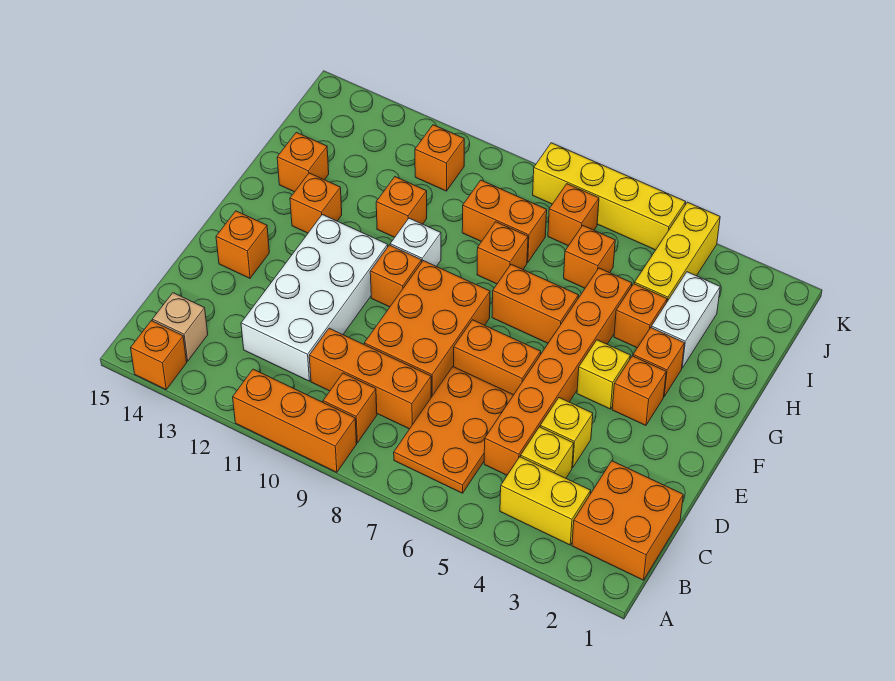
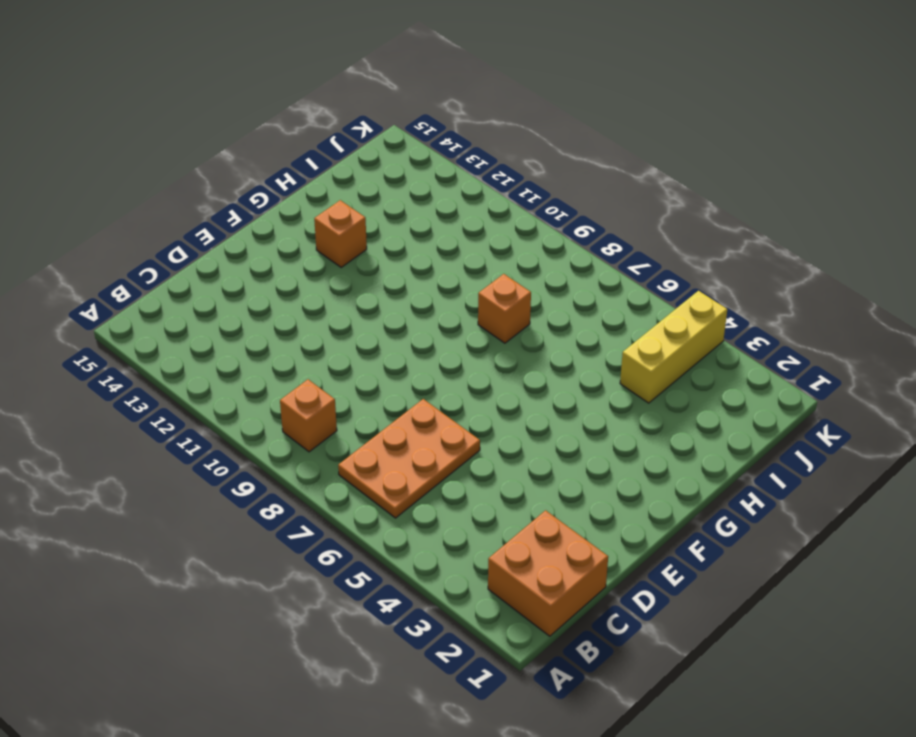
none -> orange 1x3 brick [233,369,357,472]
none -> orange 1x1 brick [131,321,187,389]
none -> yellow 1x2 brick [500,457,591,545]
none -> tan 1x1 brick [152,293,208,361]

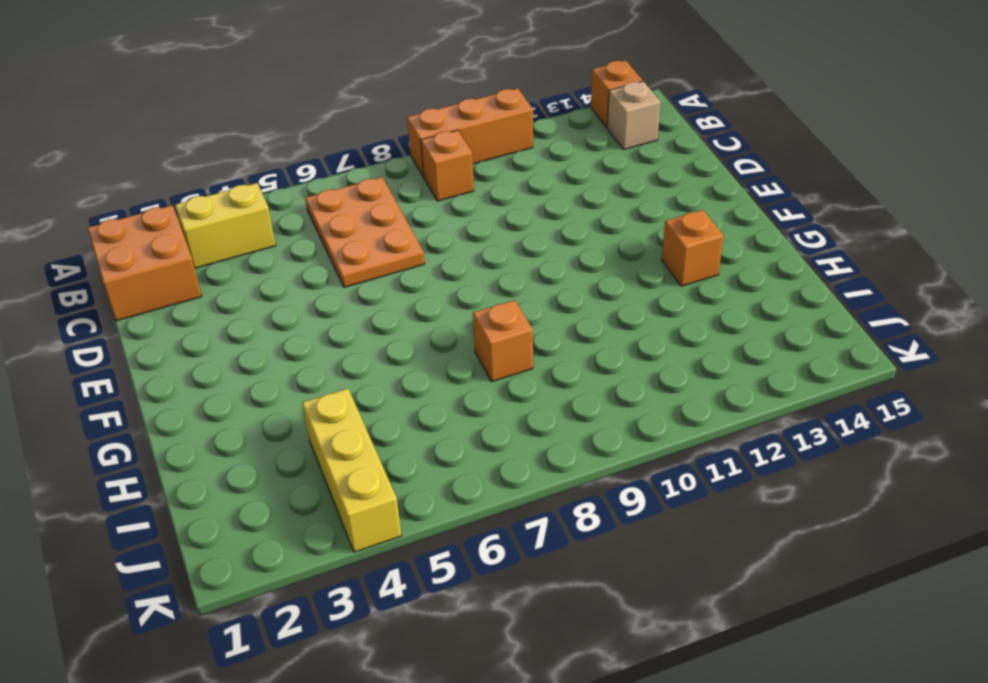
none -> yellow 1x1 brick [521,427,574,478]
none -> orange 1x6 brick [484,268,632,475]
none -> orange 1x3 brick [309,328,431,429]
none -> white 2x4 brick [241,215,388,381]

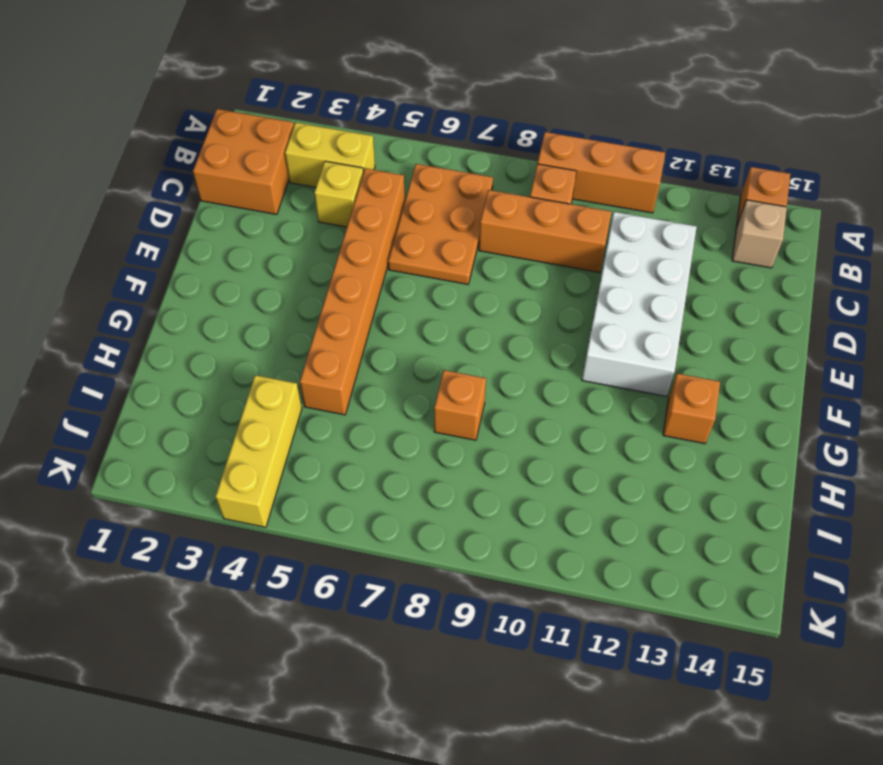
none -> yellow 1x1 brick [540,398,593,468]
none -> orange 2x3 brick [364,261,490,397]
none -> orange 1x2 brick [454,320,541,395]
none -> orange 1x1 brick [216,211,269,278]

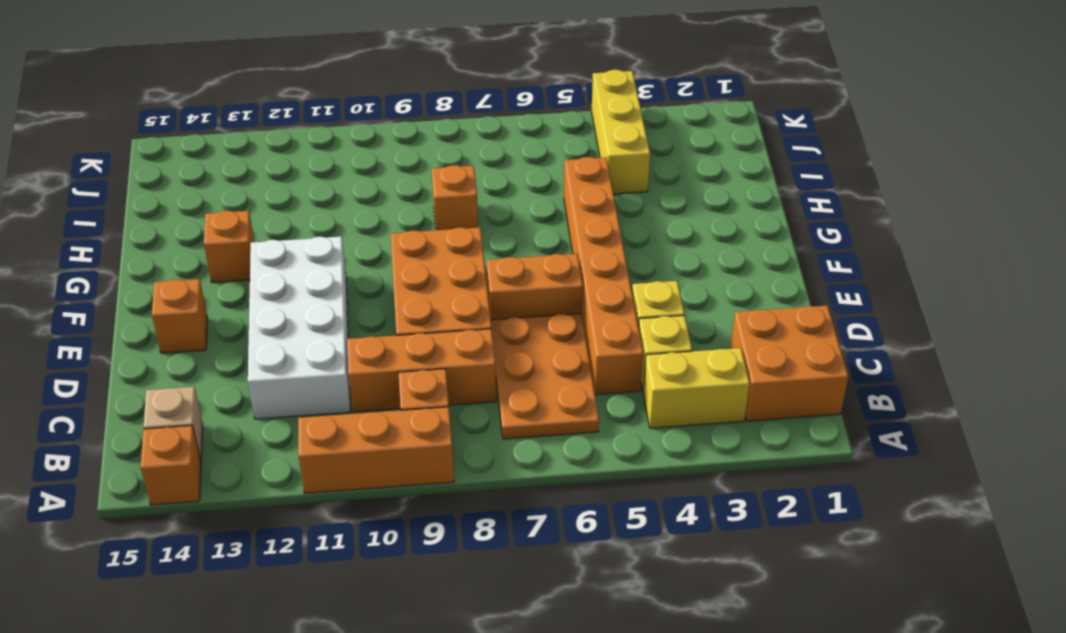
none -> orange 1x1 brick [612,356,666,425]
none -> yellow 1x1 brick [577,340,630,409]
none -> orange 1x1 brick [370,245,422,307]
none -> orange 1x1 brick [633,328,685,396]

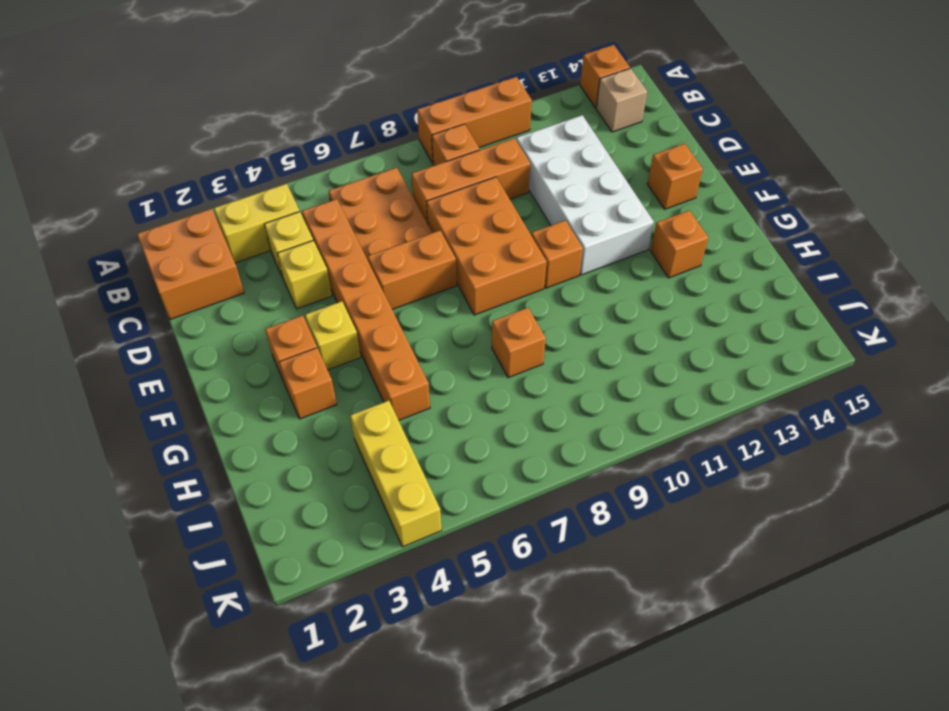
none -> orange 1x2 brick [492,264,579,343]
none -> white 1x1 brick [390,218,441,267]
none -> white 1x2 brick [651,272,720,368]
none -> orange 1x1 brick [614,284,667,348]

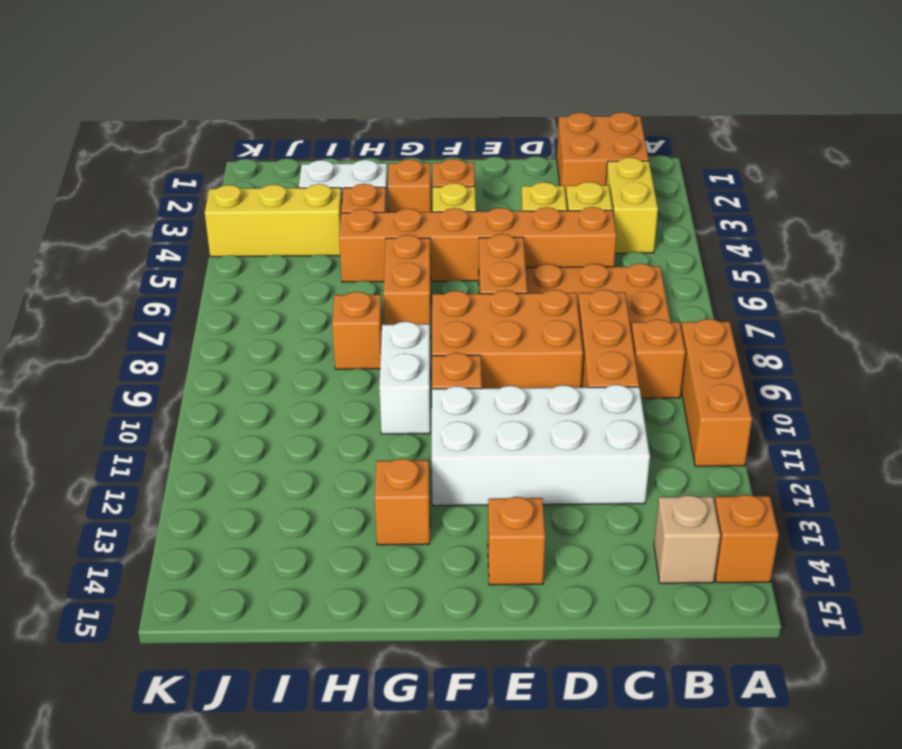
white 1x2 brick [379,321,431,434] -> white 1x1 brick [390,218,441,267]
none -> orange 1x1 brick [376,177,427,237]
none -> orange 1x1 brick [277,132,329,192]
none -> orange 1x1 brick [564,226,615,288]
none -> orange 1x2 brick [462,180,547,262]

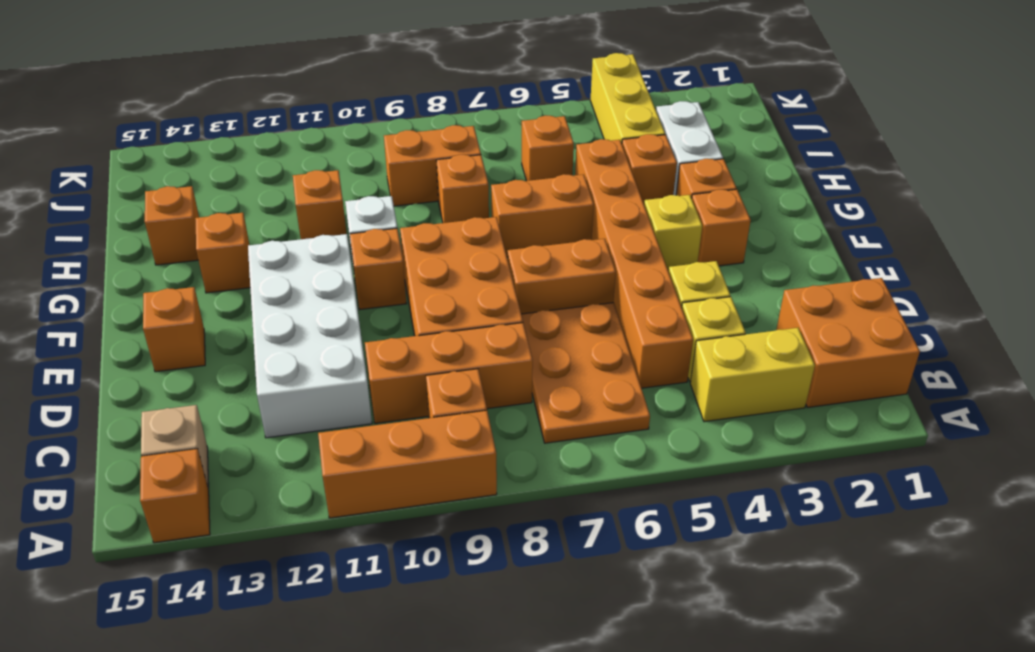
none -> orange 1x1 brick [548,184,599,246]
none -> orange 1x1 brick [415,125,464,191]
none -> yellow 1x4 brick [533,143,686,250]

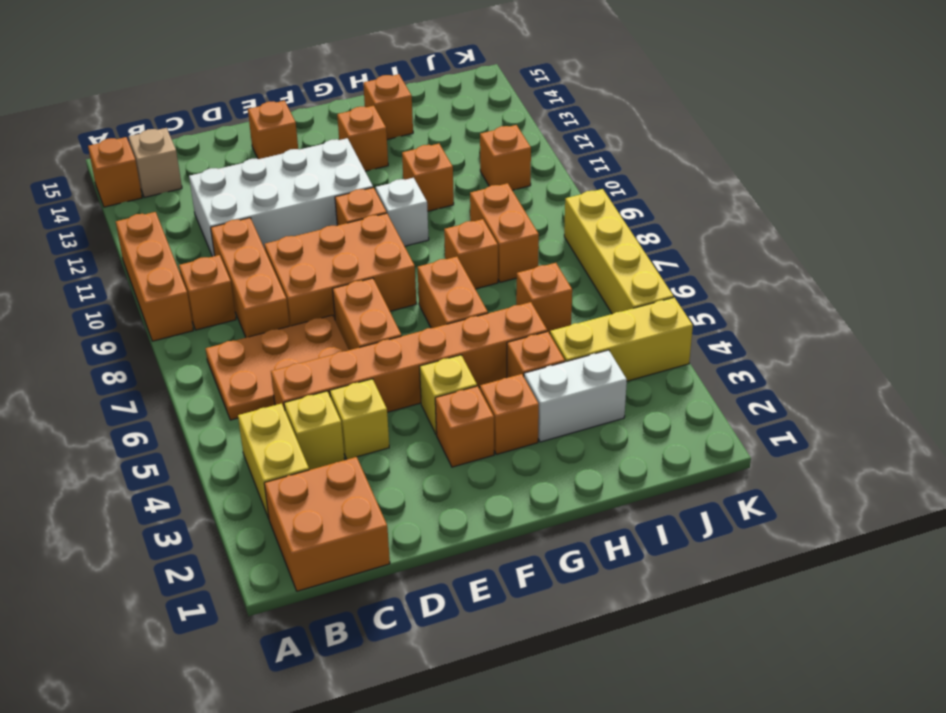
none -> orange 1x1 brick [548,184,599,246]

